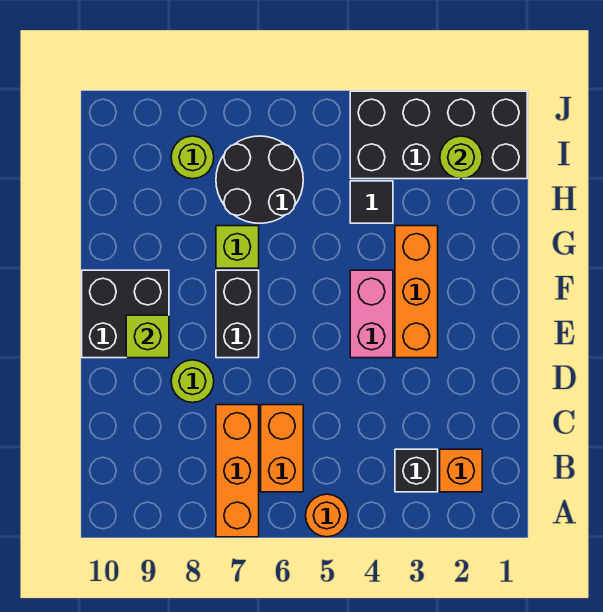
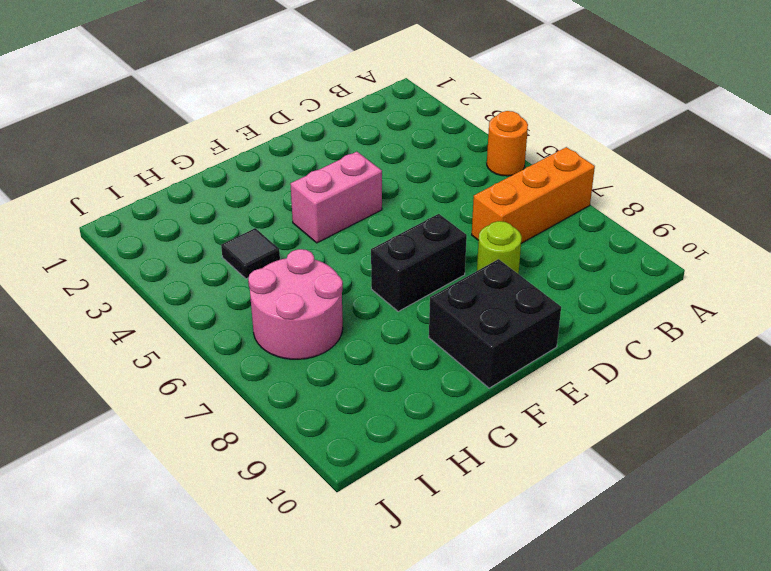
pink 2x2 round brick [248,249,343,359] -> black 2x2 round brick [216,136,303,223]
none -> orange 1x1 brick [440,449,482,492]
none -> black 1x1 brick [395,449,438,492]
none -> orange 1x2 brick [261,405,303,492]

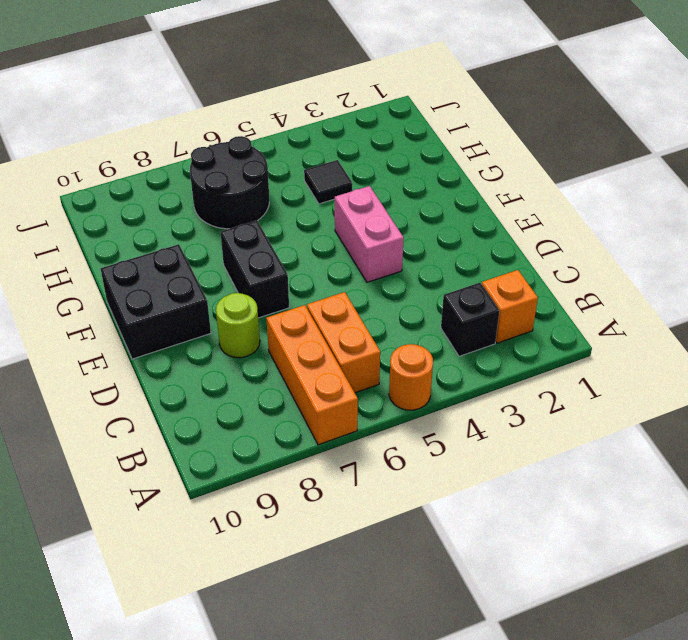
none -> orange 1x3 brick [395,226,438,358]
none -> lime 1x1 brick [216,226,259,268]
none -> black 2x4 brick [350,91,527,179]

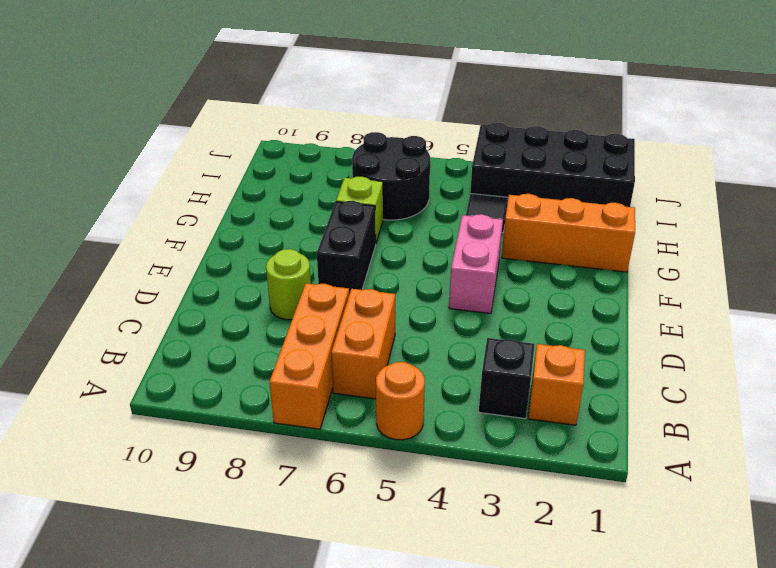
orange 1x3 brick [502,194,635,272] -> orange 1x3 brick turned to [395,226,438,358]
none -> black 2x2 brick [82,270,169,358]
none -> lime 1x1 round brick [171,136,214,179]
none -> lime 1x1 brick [126,315,169,358]

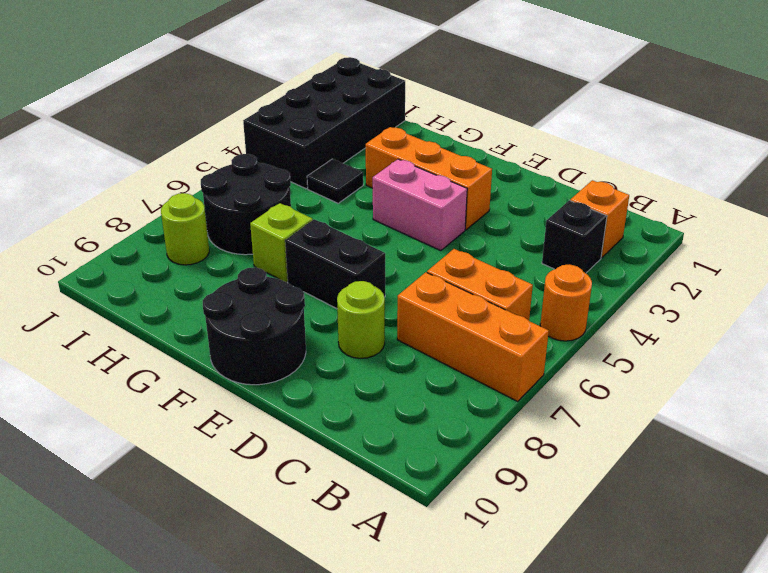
black 2x2 round brick [203,267,306,385] -> black 2x2 brick [82,270,169,358]
none -> lime 1x1 brick [126,315,169,358]
none -> lime 1x1 round brick [440,136,482,179]

